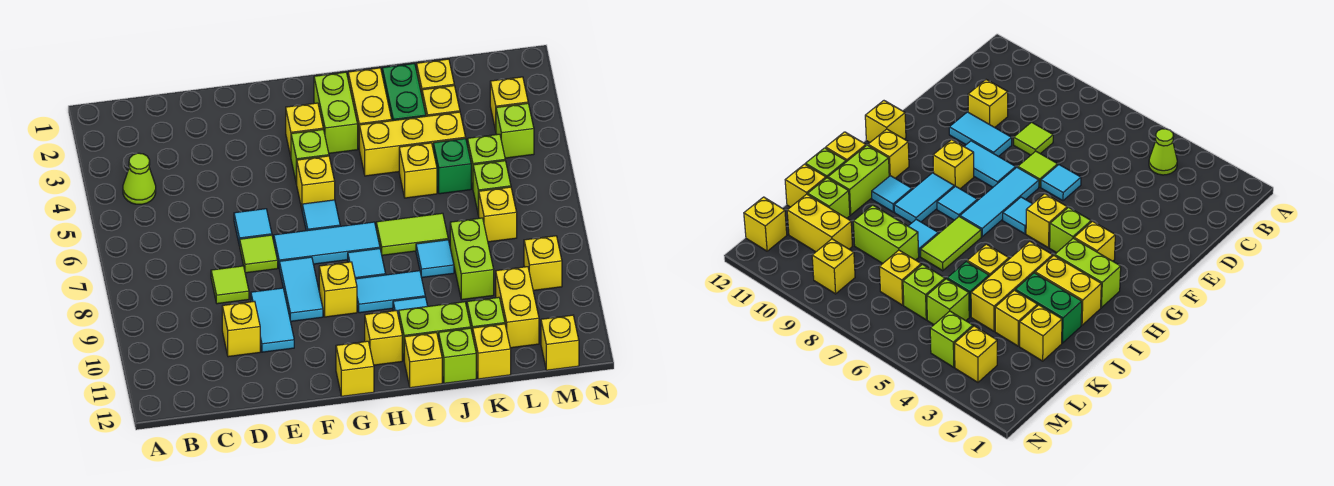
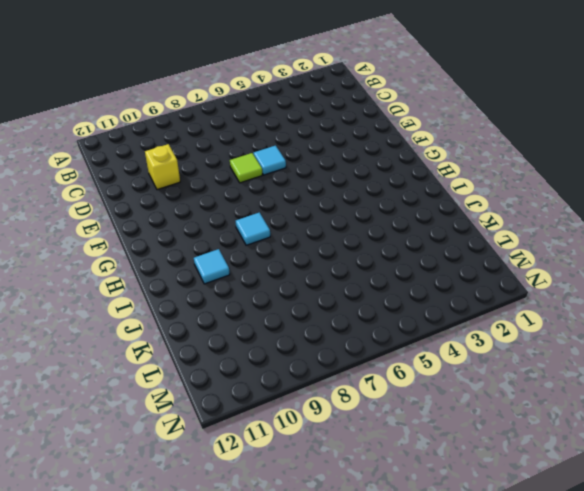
none -> lime 1x1 cone [123,153,156,204]
none -> lime 1x1 tile [211,266,249,304]
none -> cyan 1x2 tile [251,288,294,352]
none -> cyan 1x3 tile [274,222,380,265]

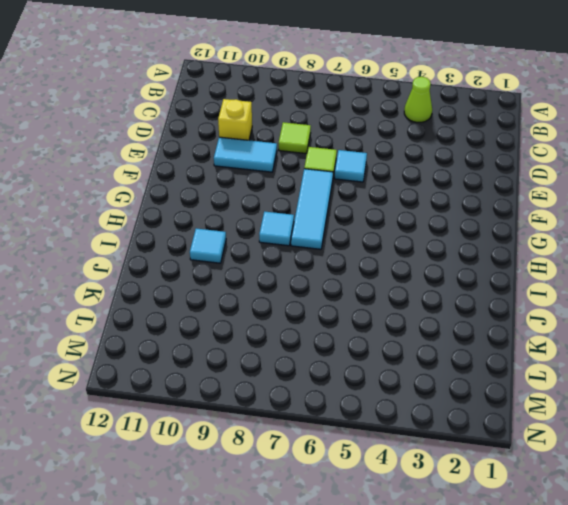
none -> cyan 1x2 tile [279,257,323,321]
none -> yellow 1x1 brick [286,103,323,157]
none -> lime 1x1 brick [291,130,329,184]
none -> yellow 1x1 brick [297,156,335,208]

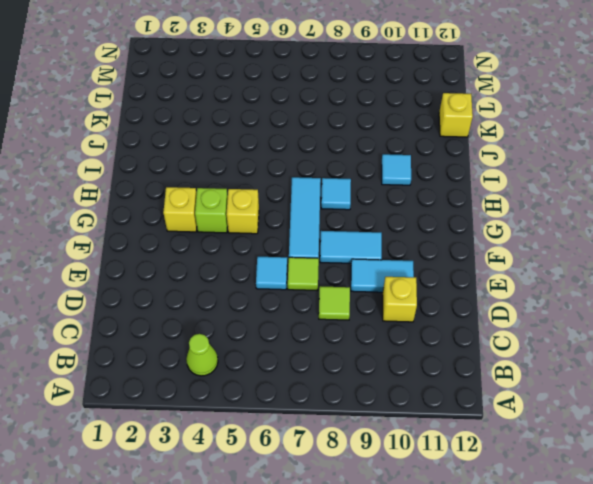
none -> cyan 1x1 tile [302,200,340,231]
none -> yellow 1x1 brick [319,262,357,317]
none -> yellow 1x1 brick [336,341,374,396]
none -> lime 1x2 brick [314,72,358,153]

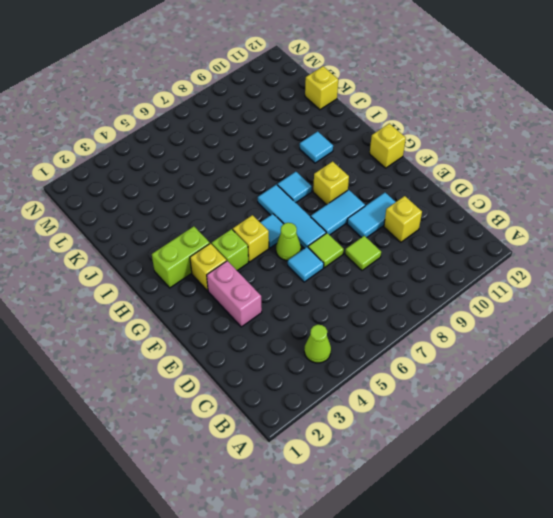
pink 1x2 brick [207,261,262,327] -> none
lime 1x1 cone [276,223,301,261] -> none
none -> cyan 1x2 tile [355,271,425,313]
none -> yellow 1x1 brick [365,310,402,365]
none -> yellow 1x2 brick [348,68,392,146]
none -> yellow 1x3 brick [359,112,466,176]

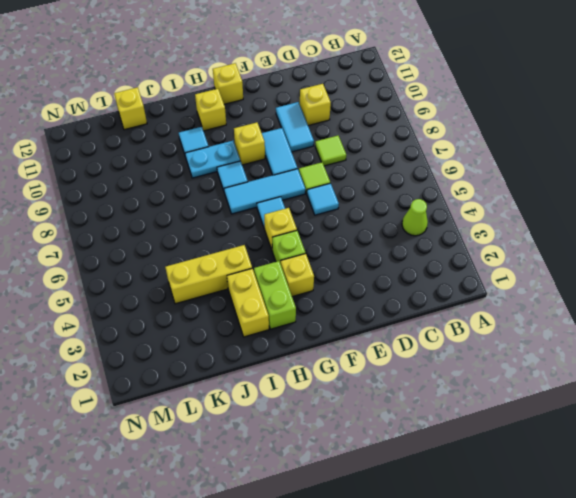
cyan 1x2 plate [185,141,240,178] -> cyan 1x2 tile [355,271,425,313]
none -> lime 1x2 tile [376,213,448,255]
none -> lime 1x2 brick [399,302,471,359]
none -> yellow 1x1 brick [404,333,442,388]
none -> green 1x2 brick [382,63,426,121]

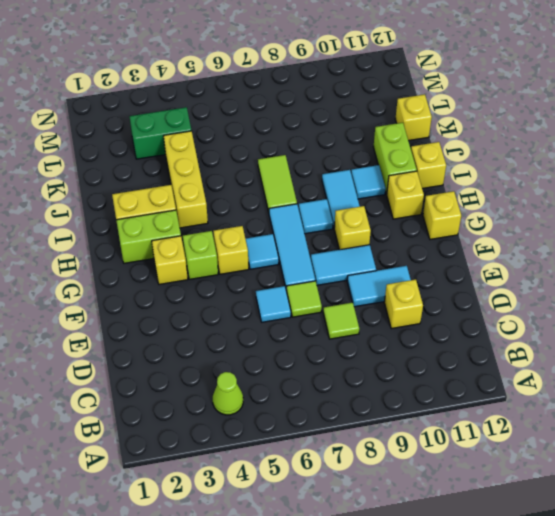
green 1x2 brick [129,107,191,159] -> green 1x2 brick moved to [382,63,426,121]
none -> yellow 1x1 brick [399,143,437,198]
none -> cyan 1x1 tile [416,240,454,278]
none -> lime 1x1 brick [439,328,476,383]
none -> yellow 1x1 brick [417,59,454,95]

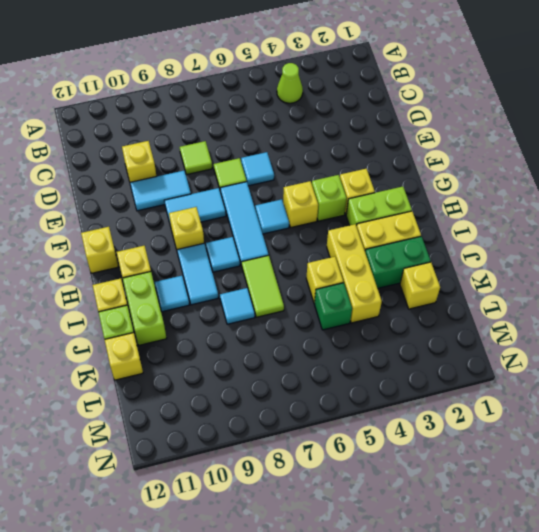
none -> yellow 1x1 brick [422,86,460,116]
none -> lime 1x2 brick [450,218,494,300]
none -> lime 1x1 brick [467,297,505,335]
none -> lime 1x1 brick [468,134,505,188]

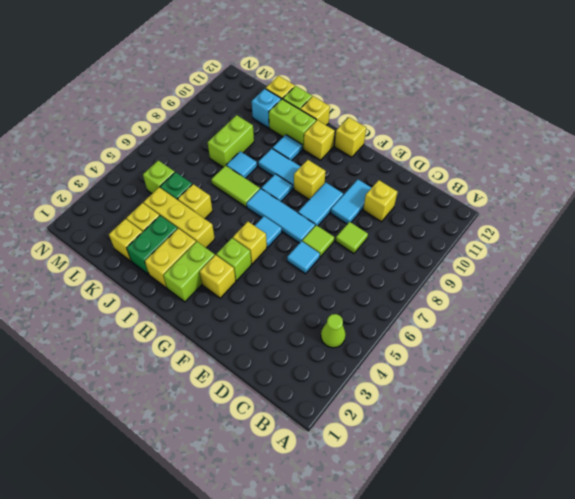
cyan 1x1 brick [252,89,281,128] -> lime 1x1 brick [467,297,505,335]
none -> lime 1x1 brick [473,161,511,216]
none -> yellow 1x1 brick [479,187,517,242]
none -> yellow 1x2 brick [496,267,539,348]
none -> yellow 1x1 brick [490,77,528,131]

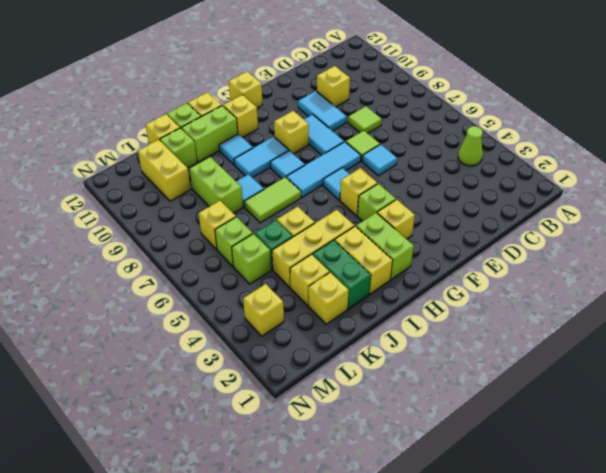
none -> lime 1x1 brick [496,103,534,158]
none -> yellow 1x1 brick [524,236,562,291]
none -> yellow 1x1 brick [541,315,579,370]

